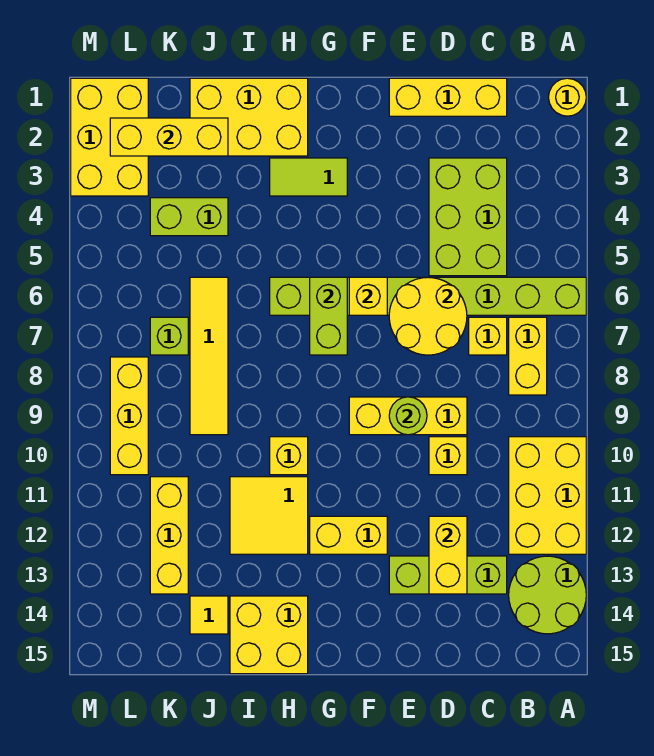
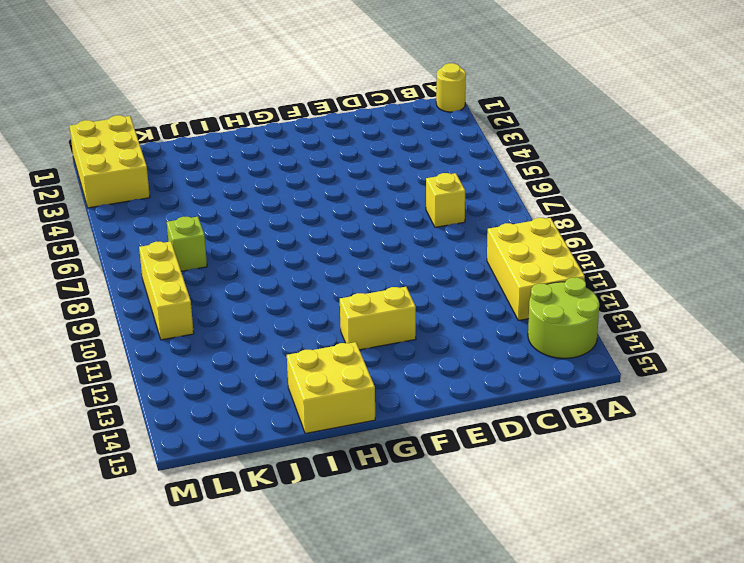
none -> lime 1x8 brick [270,277,586,315]
none -> yellow 1x2 brick [509,317,547,395]
none -> yellow 1x3 brick [389,78,507,116]
none -> lime 2x3 brick [429,158,507,276]

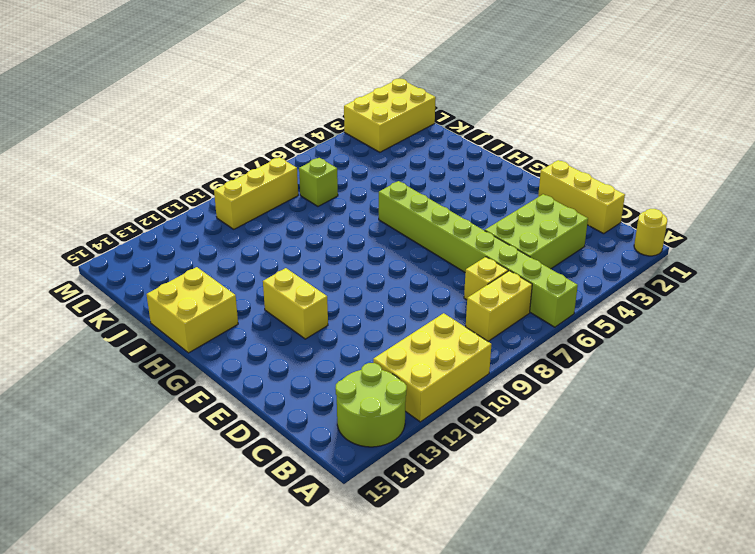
none -> lime 1x3 brick [389,556,507,594]
none -> yellow 1x3 brick [349,397,467,435]
none -> yellow 1x1 brick [429,437,467,475]
none -> lime 1x2 tile [270,158,347,196]

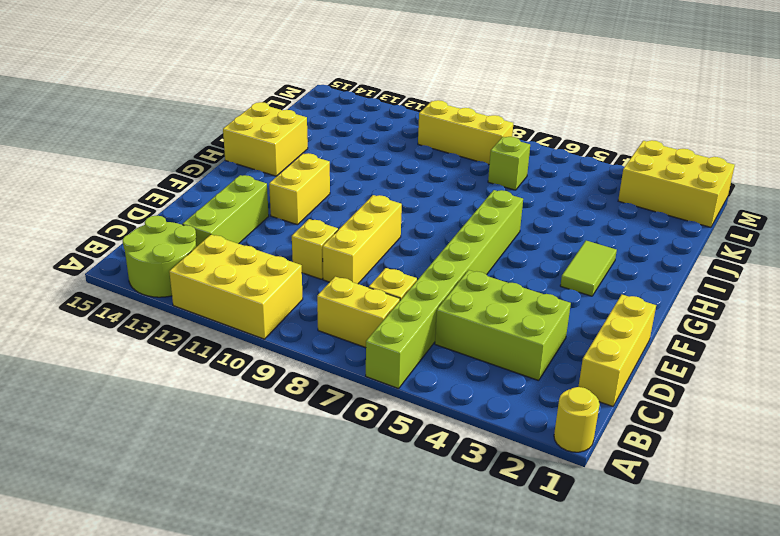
none -> yellow 2x3 brick [190,78,308,156]
none -> yellow 1x1 brick [270,437,308,475]
none -> yellow 2x2 tile [230,477,308,554]
none -> lime 1x2 brick [150,198,228,236]

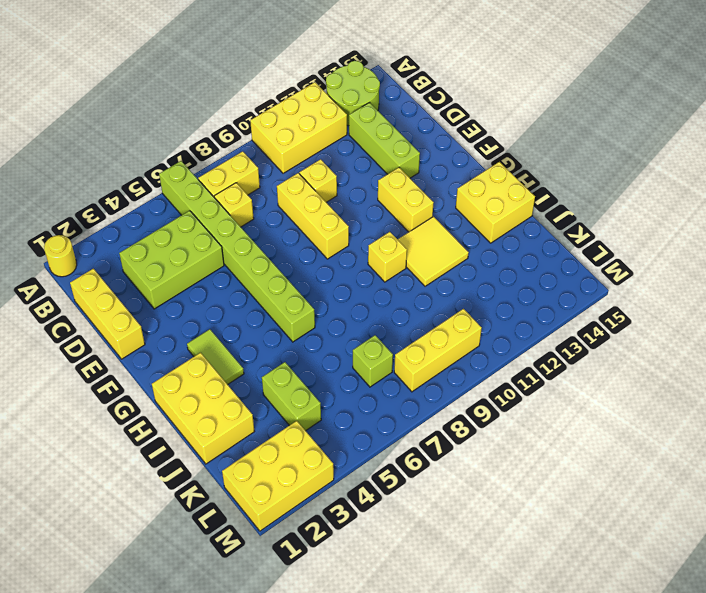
none -> yellow 1x4 tile [190,277,228,435]
none -> yellow 1x1 tile [190,596,228,634]
none -> yellow 1x3 brick [150,477,188,594]
none -> yellow 2x2 round brick [389,277,467,355]

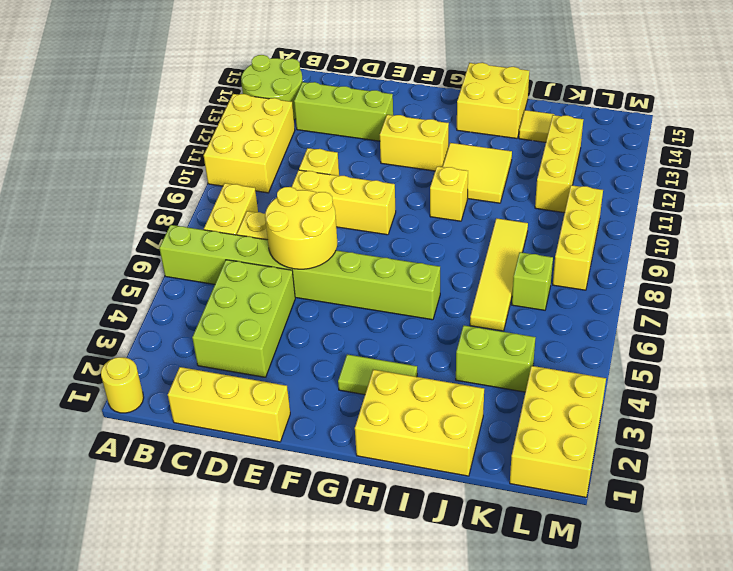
none -> yellow 1x2 brick [429,516,467,594]
none -> lime 1x1 round brick [389,397,427,435]
none -> yellow 1x1 brick [349,277,387,315]
none -> lime 1x2 brick [310,277,347,355]

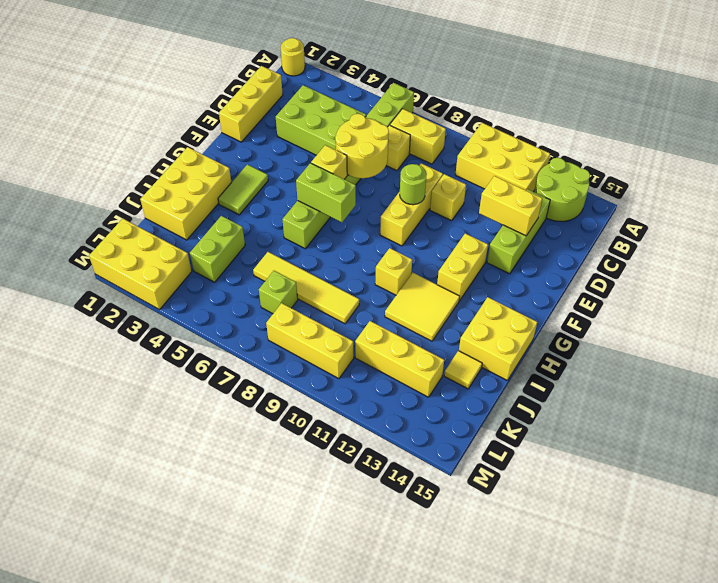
none -> yellow 1x3 brick [110,118,228,156]

